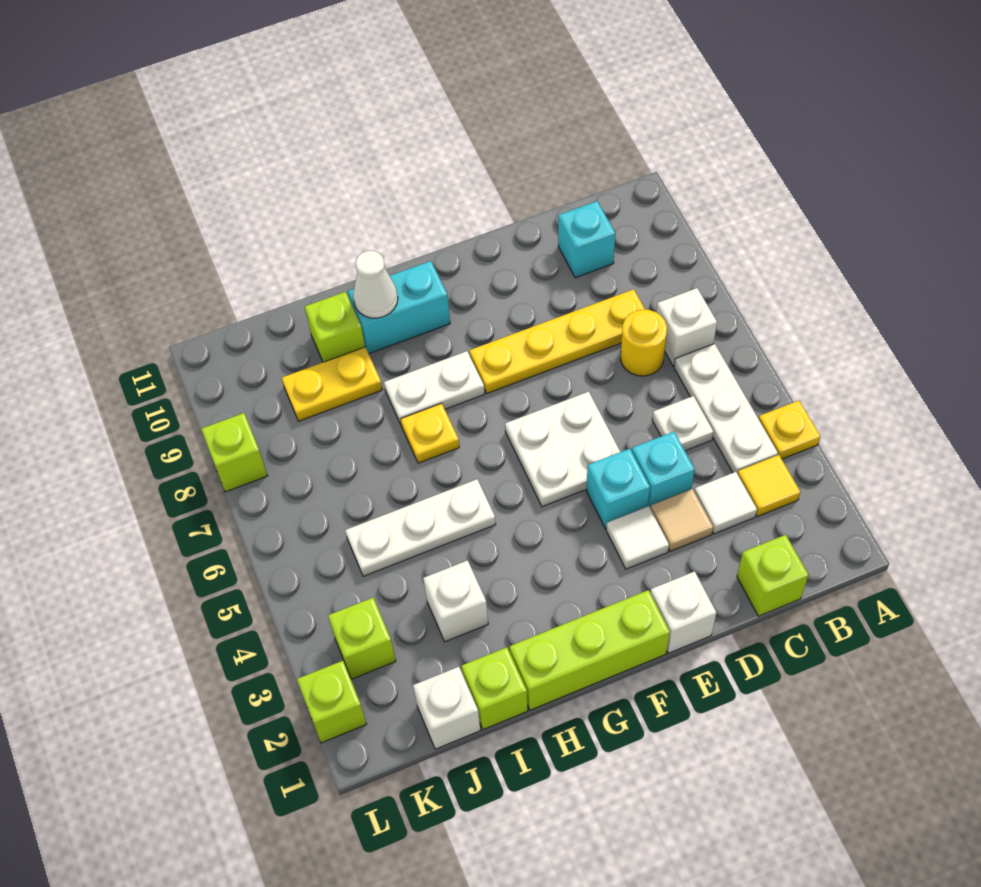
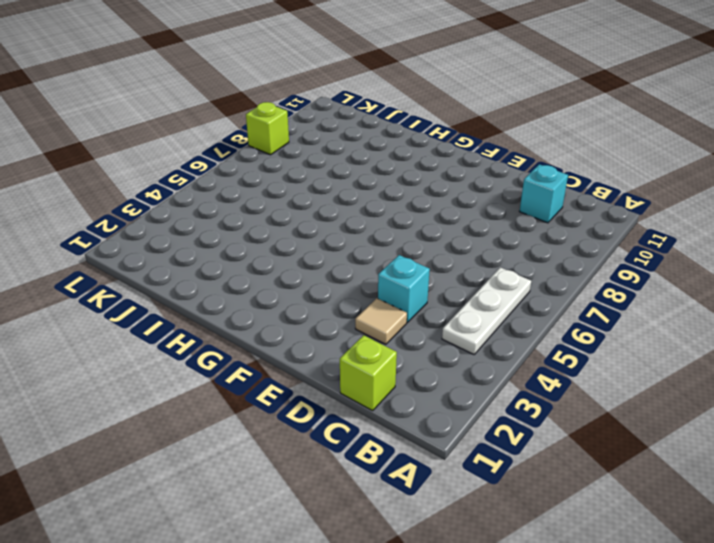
none -> yellow 1x1 plate [759,401,820,459]
none -> yellow 1x1 tile [738,455,800,516]
none -> white 1x1 brick [656,288,717,366]
none -> white 1x1 tile [694,472,757,534]

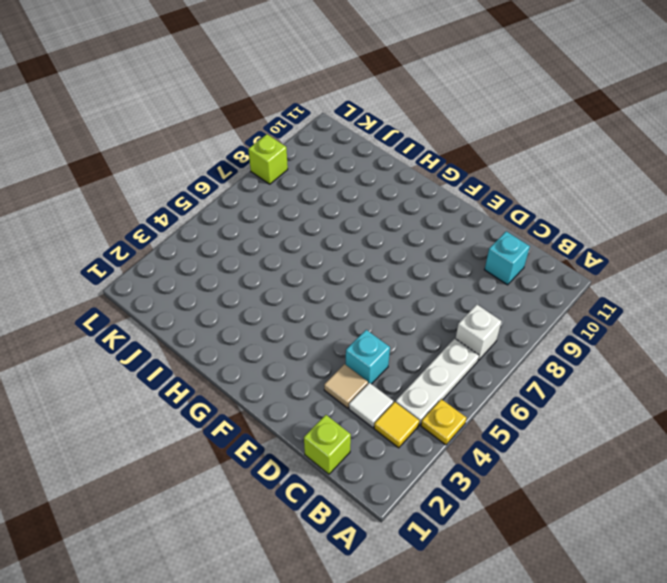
none -> white 1x1 plate [652,396,713,451]
none -> yellow 1x1 round brick [620,310,667,376]
none -> yellow 1x4 plate [469,289,645,393]
none -> white 1x1 brick [650,571,716,653]

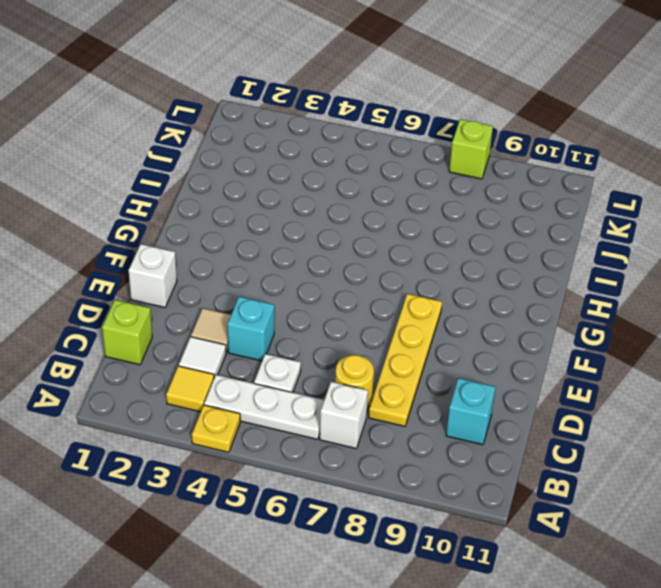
none -> white 1x1 tile [606,506,669,569]
none -> cyan 1x1 brick [586,449,650,529]
none -> white 2x2 plate [505,392,620,507]
none -> lime 1x3 brick [510,590,670,710]

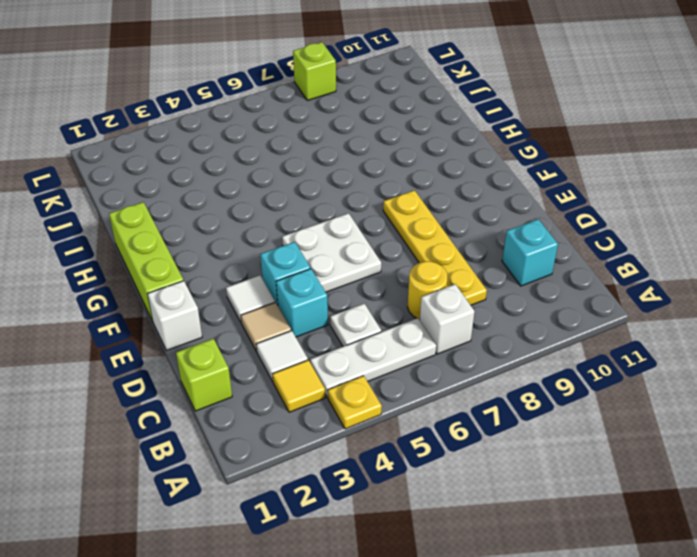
none -> white 1x2 plate [384,351,485,426]
none -> cyan 1x2 brick [348,261,450,353]
none -> white 1x3 plate [345,479,496,576]
none -> yellow 1x1 plate [401,403,459,463]

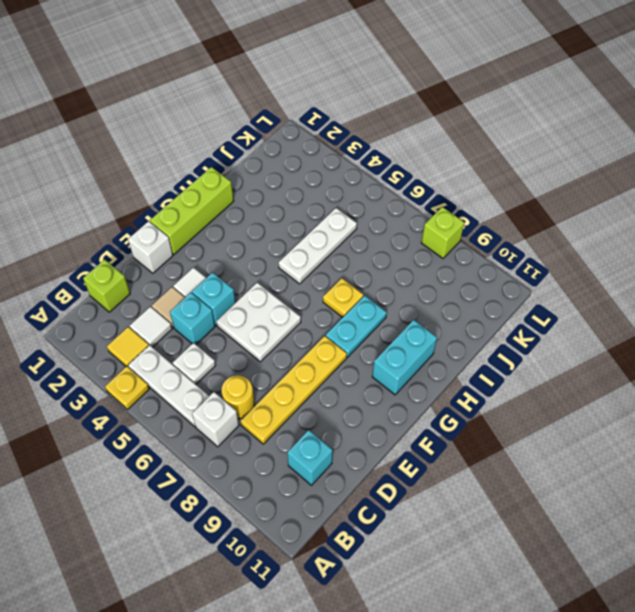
cyan 1x2 plate [326,295,387,357] -> white 1x2 plate [384,351,485,426]
none -> lime 1x1 brick [462,647,528,730]
none -> white 1x1 brick [423,560,488,642]
none -> yellow 1x2 plate [282,347,382,421]
none -> lime 1x1 brick [305,292,365,362]

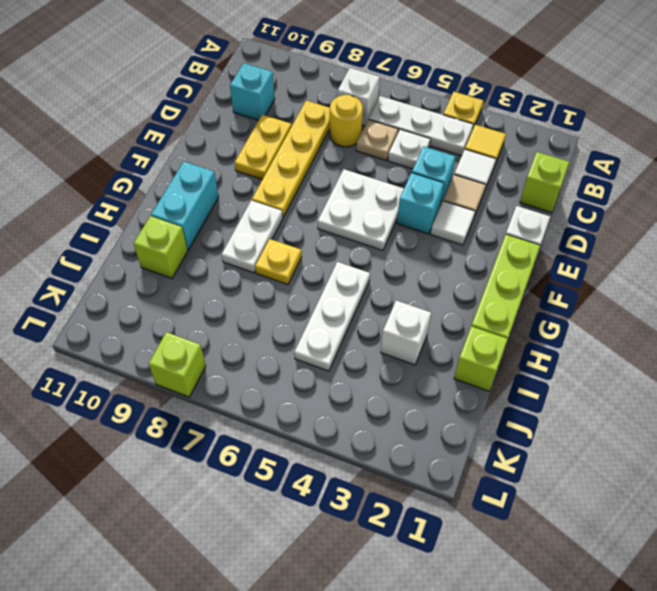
tan 1x1 plate [356,120,398,160] -> none
yellow 1x2 plate [235,115,292,179] -> yellow 1x2 plate moved to [282,347,382,421]
none -> white 1x1 brick [413,667,480,749]
none -> lime 1x1 brick [328,598,396,679]
none -> lime 1x1 brick [297,661,366,743]
none -> white 1x1 cone [353,251,398,318]

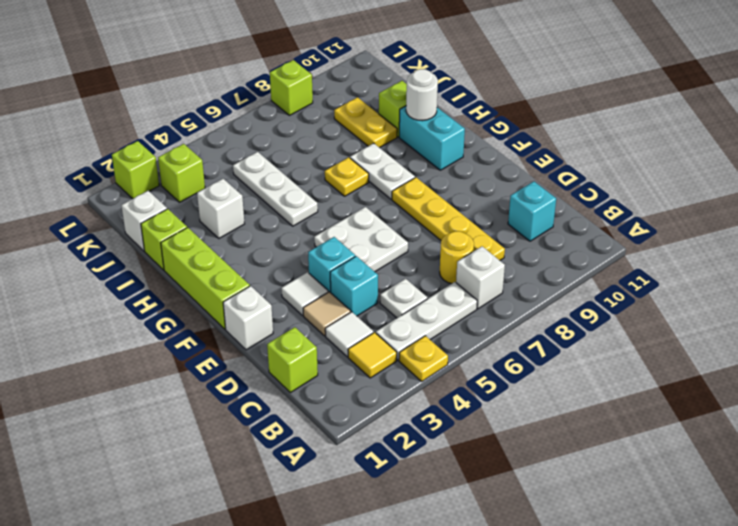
white 1x1 round brick [406,69,438,121] -> white 1x1 cone [353,251,398,318]

